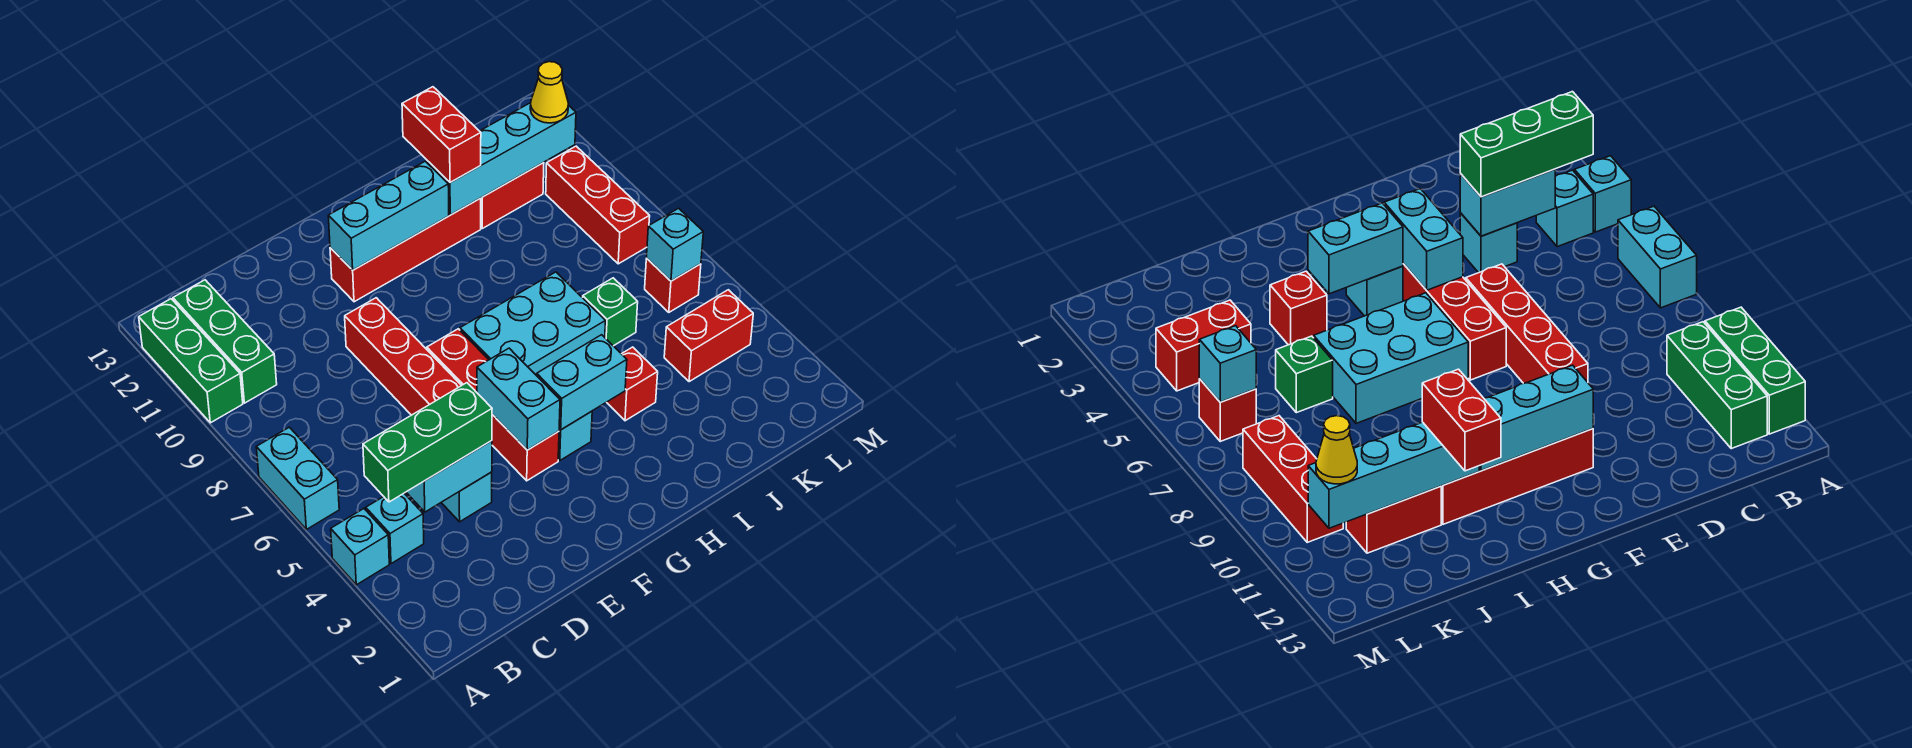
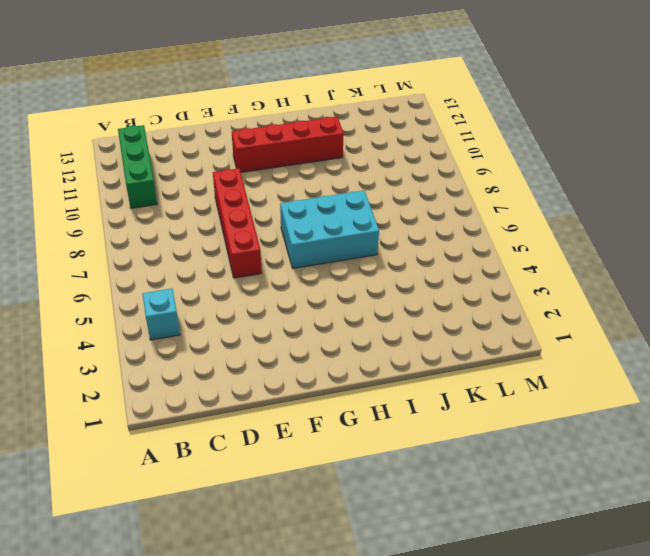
none -> cyan 1x1 brick [331,509,389,585]
none -> cyan 1x2 brick [256,427,339,529]
none -> green 1x3 brick [139,299,243,423]

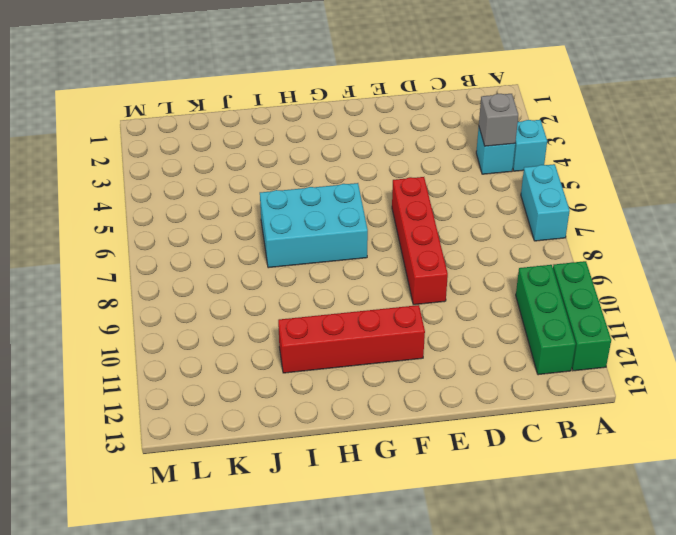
grey 1x1 brick [479,94,518,146] -> none
none -> cyan 1x1 brick [441,472,492,522]
none -> red 1x4 brick [427,329,559,481]
none -> cyan 1x1 brick [558,411,592,460]

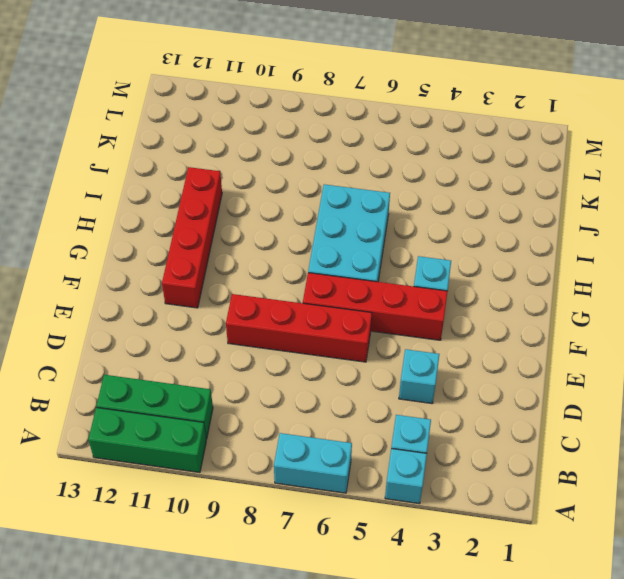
none -> red 1x1 brick [607,347,658,421]
none -> green 1x1 brick [583,278,638,346]
none -> red 1x2 brick [481,163,544,228]

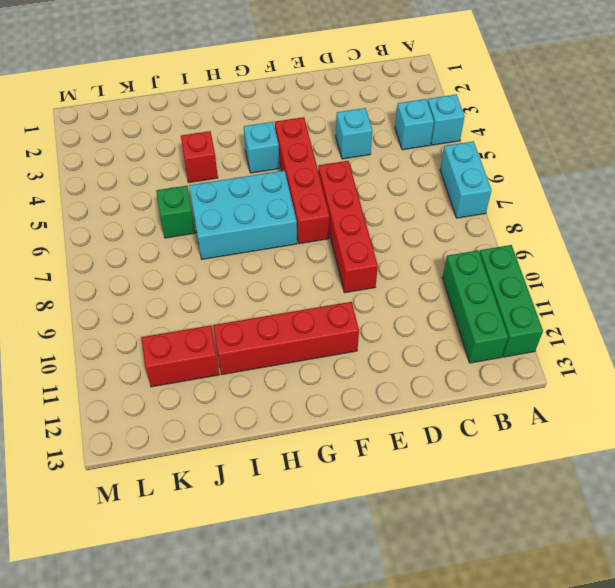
none -> red 1x2 brick [664,290,753,382]
none -> red 1x1 brick [645,258,701,312]
none -> red 1x3 brick [546,146,650,264]

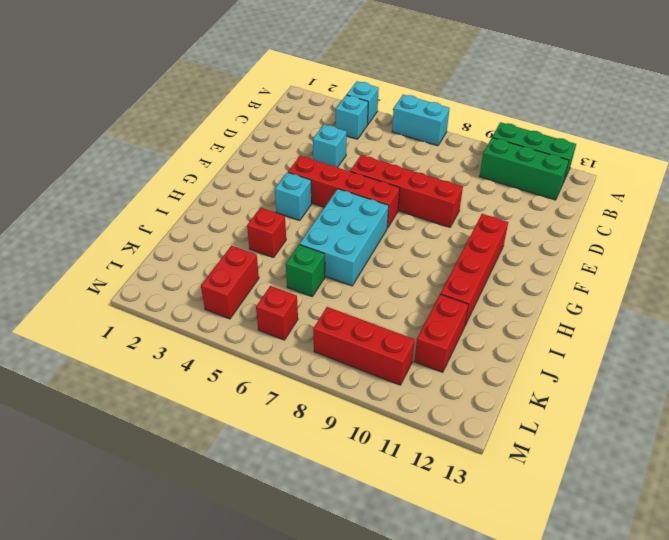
none -> cyan 1x2 brick [406,441,492,512]
none -> cyan 1x2 brick [477,348,560,450]
none -> cyan 1x3 brick [328,161,449,270]

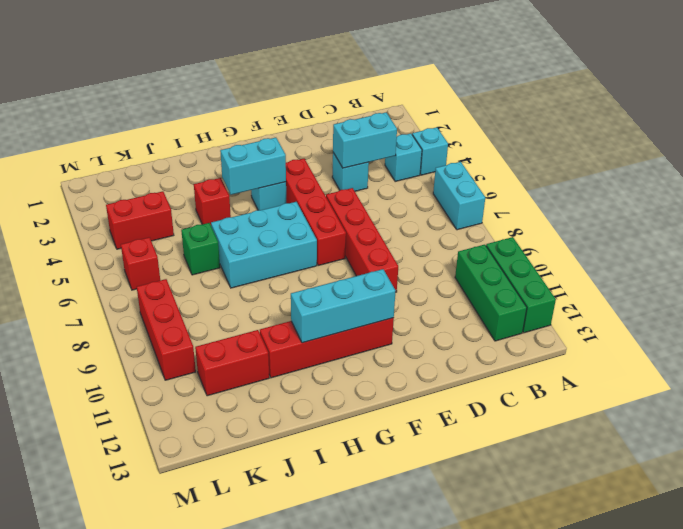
none -> cyan 1x2 brick [477,348,560,450]
none -> cyan 1x4 brick [427,103,576,215]
none -> cyan 1x1 brick [646,208,703,281]

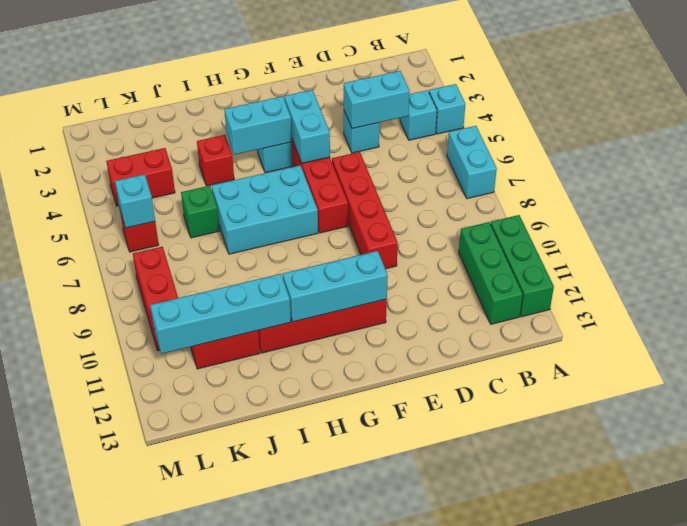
none -> green 1x3 brick [363,383,492,502]
none -> red 1x2 brick [402,87,481,183]
none -> yellow 1x1 cone [530,62,569,123]

